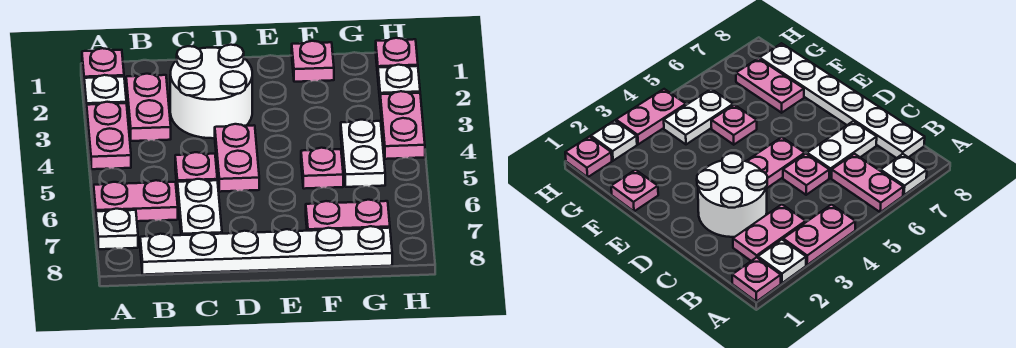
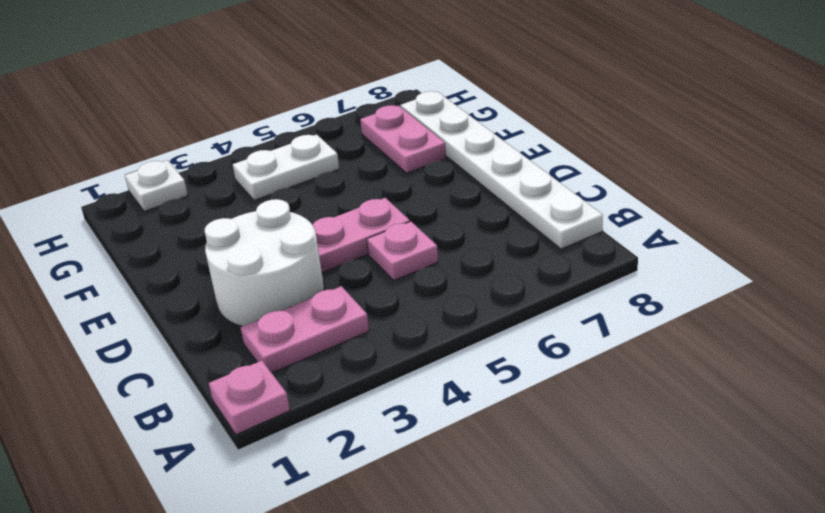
none -> white 1x1 plate [84,75,126,116]
none -> pink 1x2 plate [87,102,131,169]
none -> pink 1x2 plate [94,180,178,221]

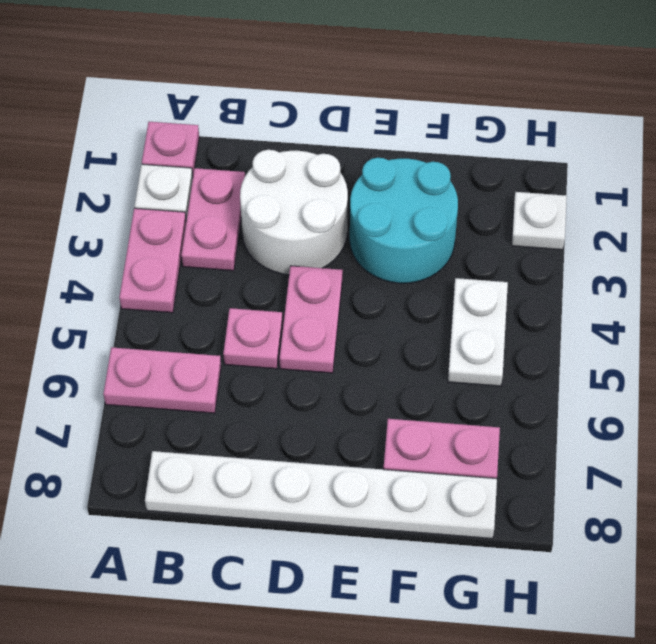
cyan 2x2 round brick [350,158,458,283] -> none
none -> white 1x1 plate [96,209,138,249]
none -> white 1x2 plate [178,179,222,235]
none -> pink 1x1 plate [292,41,334,82]

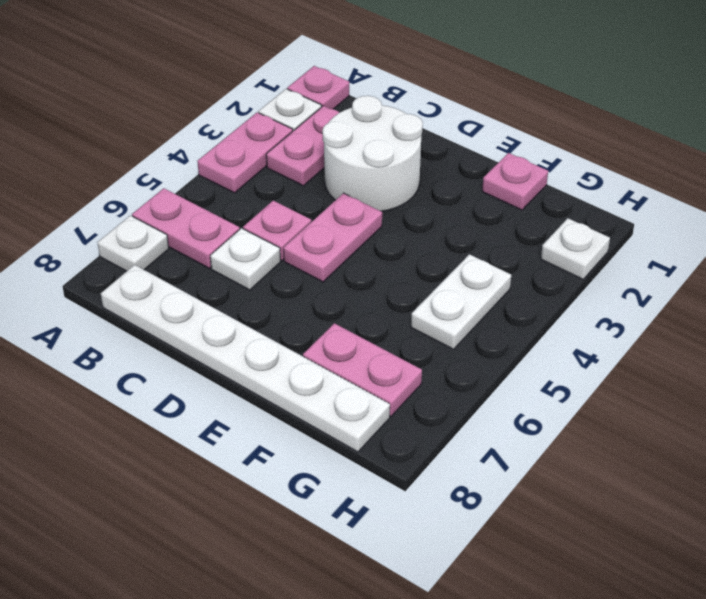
white 1x1 plate [210,228,281,290] -> white 1x2 plate [178,179,222,235]
none -> pink 1x1 plate [301,148,343,189]
none -> pink 1x1 plate [376,38,418,74]
none -> pink 1x2 plate [380,91,425,159]

